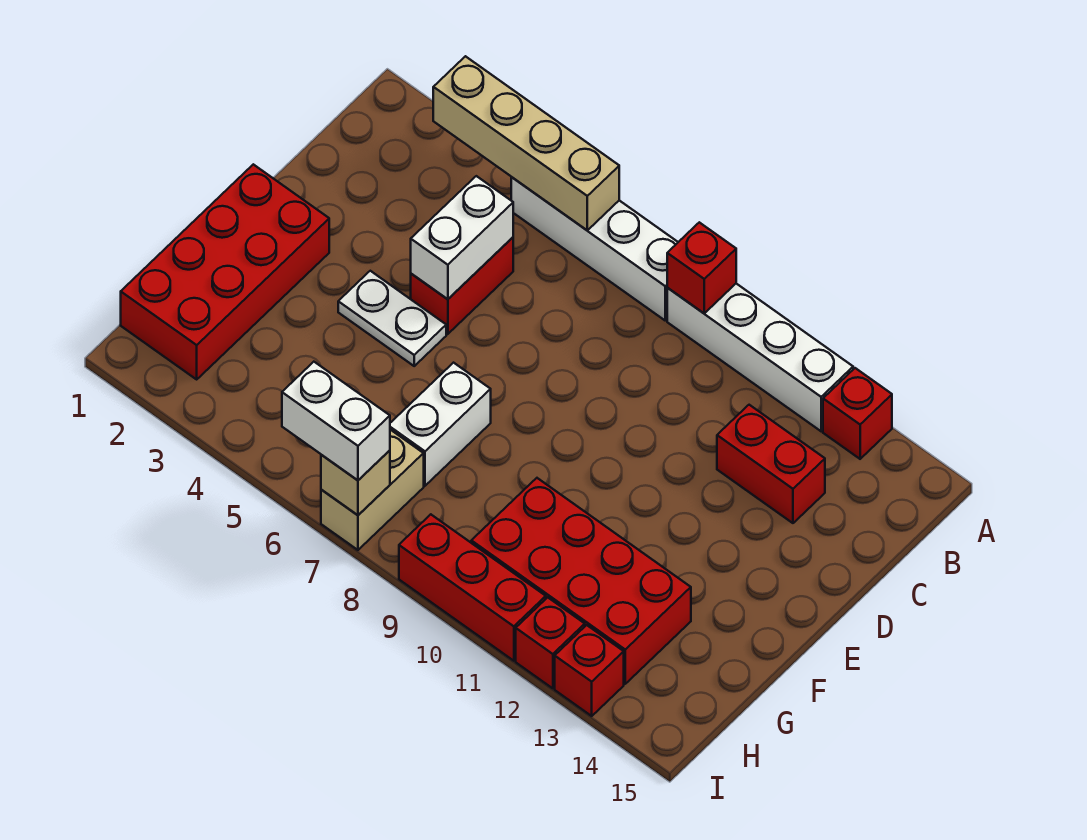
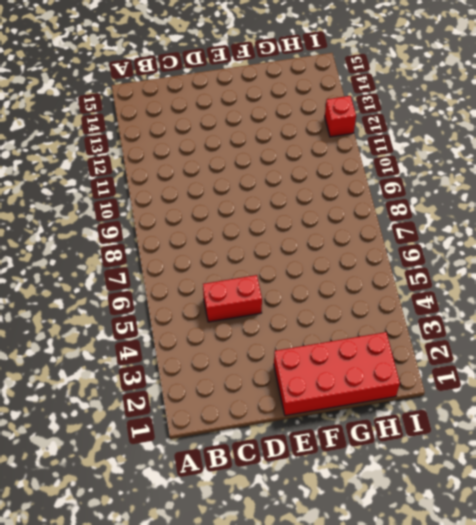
none -> white 1x4 brick [511,177,678,320]
none -> white 1x4 brick [667,284,853,431]
none -> red 1x1 brick [823,368,892,459]

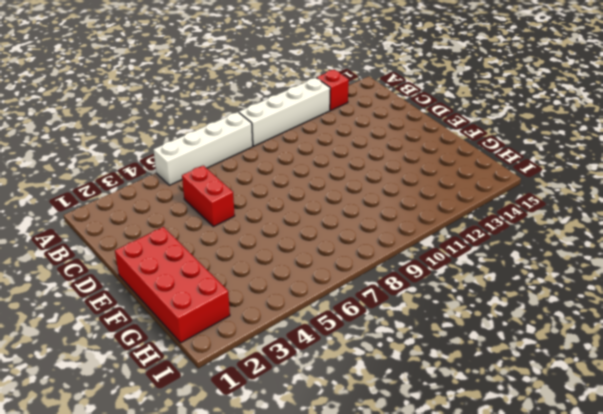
none -> red 1x2 brick [717,405,825,523]
none -> white 1x2 plate [338,271,446,366]
none -> white 1x2 brick [390,363,491,486]

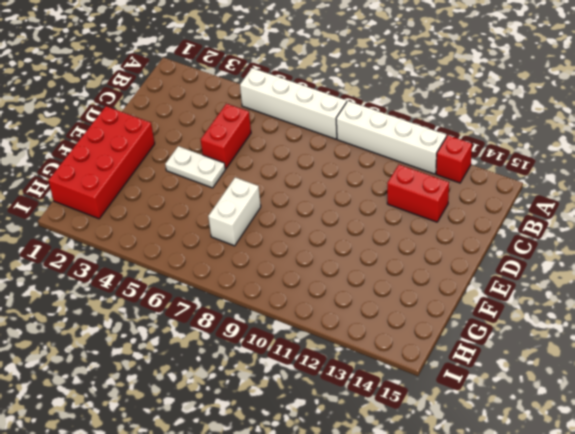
none -> red 2x4 brick [471,478,691,684]
none -> tan 1x2 brick [321,430,424,550]
none -> red 1x3 brick [399,514,546,661]

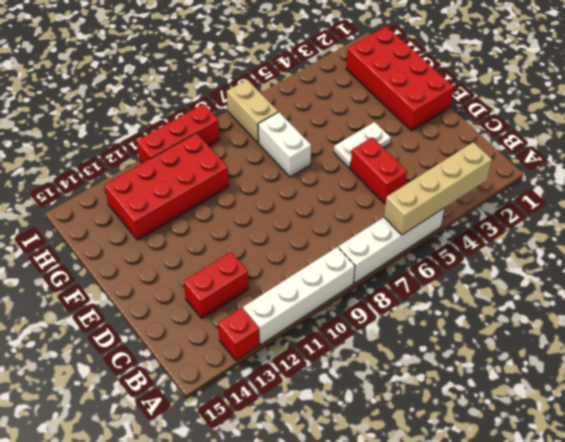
none -> red 1x1 brick [516,597,585,688]
none -> red 1x1 brick [555,625,624,716]
none -> red 1x1 brick [667,222,736,313]

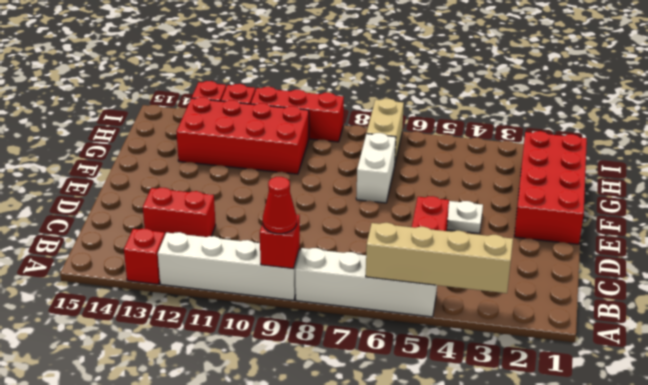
red 1x1 cone [263,177,297,234] -> none
none -> white 1x2 brick [411,176,513,299]
none -> tan 1x1 brick [321,450,390,515]
none -> white 1x2 brick [282,362,390,480]

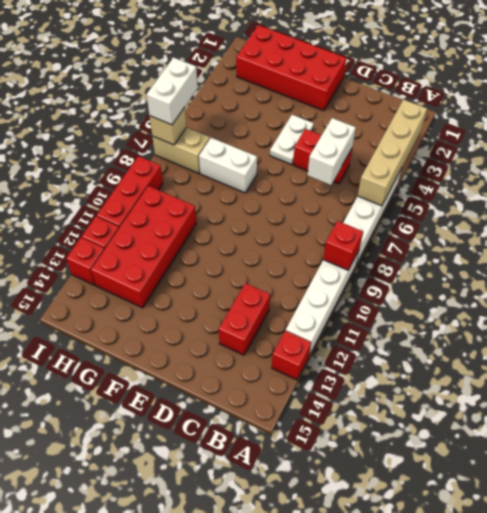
white 1x2 brick [308,118,356,185] -> white 1x2 brick turned to [411,176,513,299]

